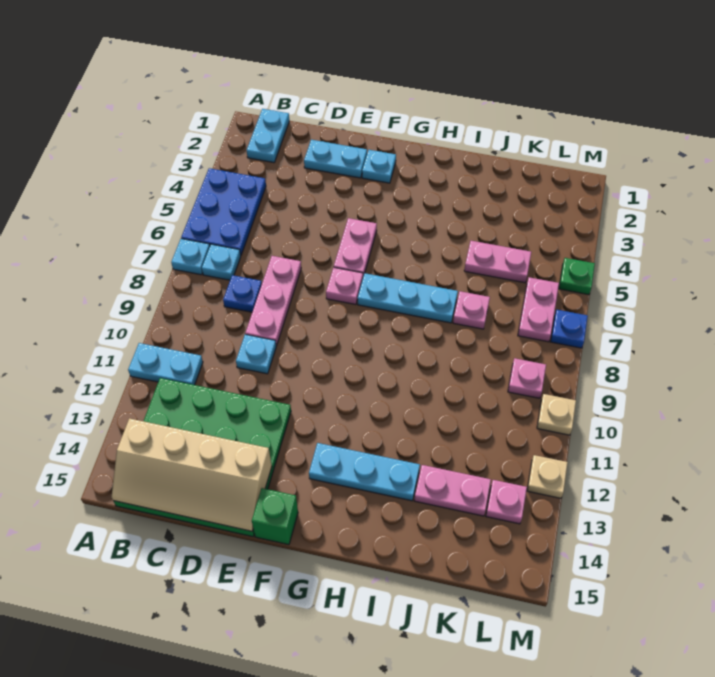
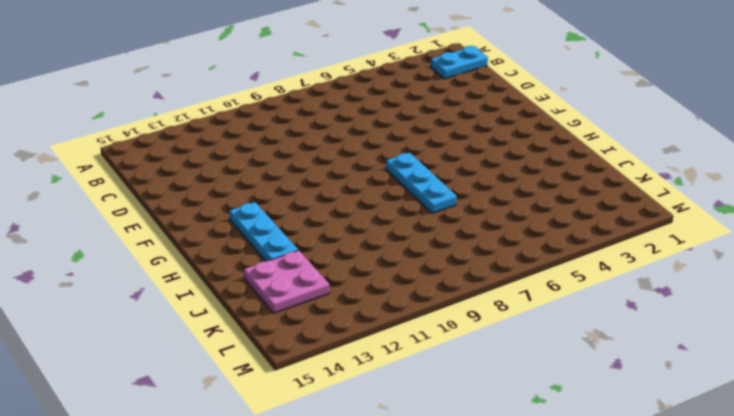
pink 2x2 plate [244,250,329,313] -> pink 1x2 plate [414,465,491,516]
none -> blue 2x3 plate [181,168,266,255]
none -> cyan 1x1 plate [171,239,210,275]
none -> cyan 1x2 plate [128,343,203,385]

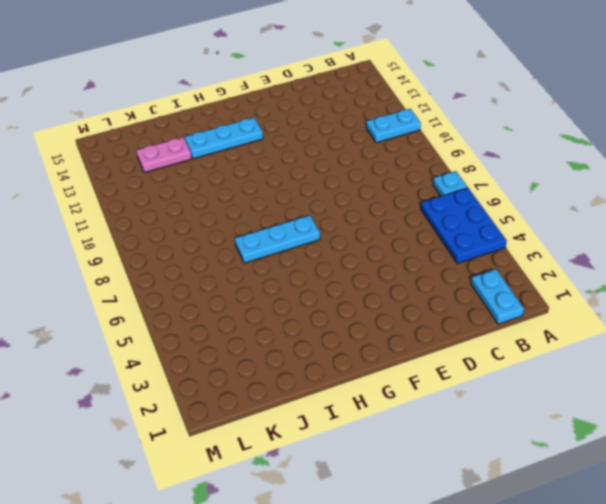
none -> cyan 1x1 plate [202,244,241,280]
none -> green 4x4 plate [114,378,291,537]
none -> blue 1x1 plate [223,275,262,312]

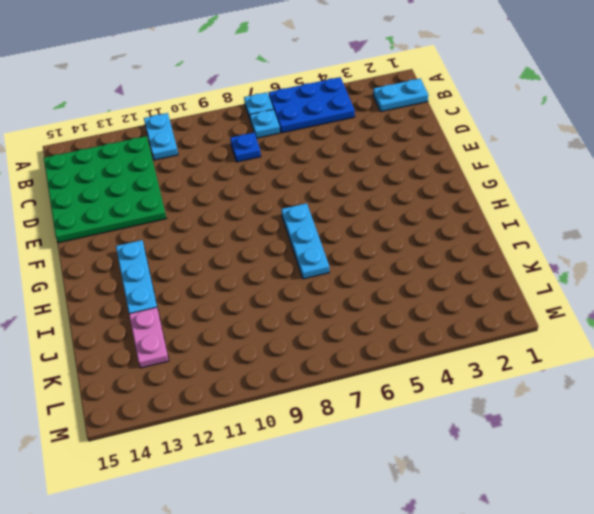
none -> cyan 1x2 plate [304,140,367,178]
none -> pink 1x3 plate [245,256,301,346]
none -> cyan 1x1 plate [236,335,276,374]

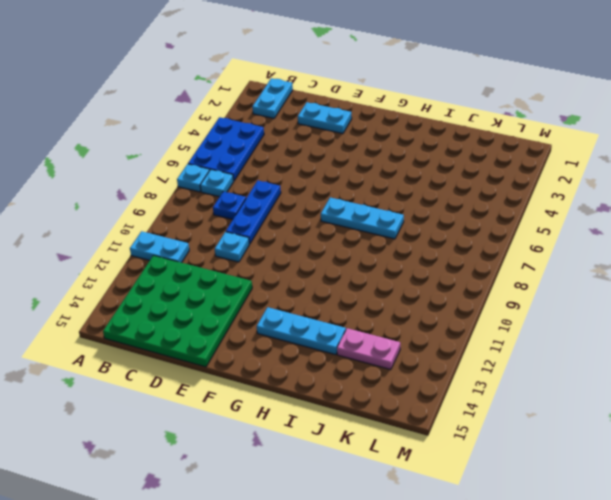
blue 1x3 plate [226,180,281,244] -> pink 1x3 plate [245,256,301,346]
none -> cyan 1x1 plate [362,150,396,183]
none -> pink 1x2 plate [334,218,377,276]
none -> pink 1x1 plate [326,267,363,305]

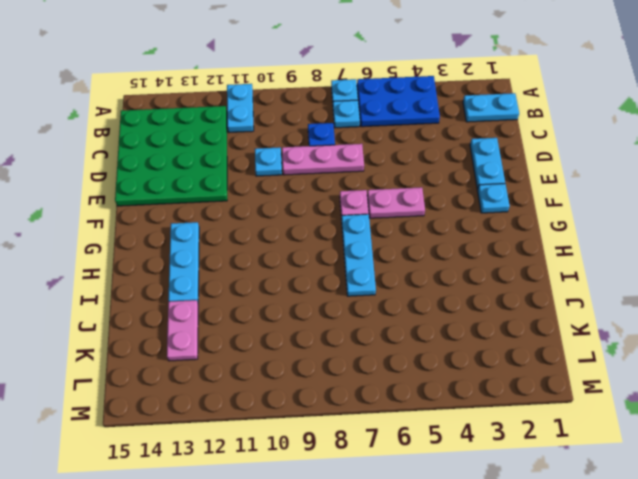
none -> green 1x1 brick [252,488,298,545]
none -> pink 1x2 plate [464,241,531,283]
none -> pink 1x1 plate [453,291,490,329]

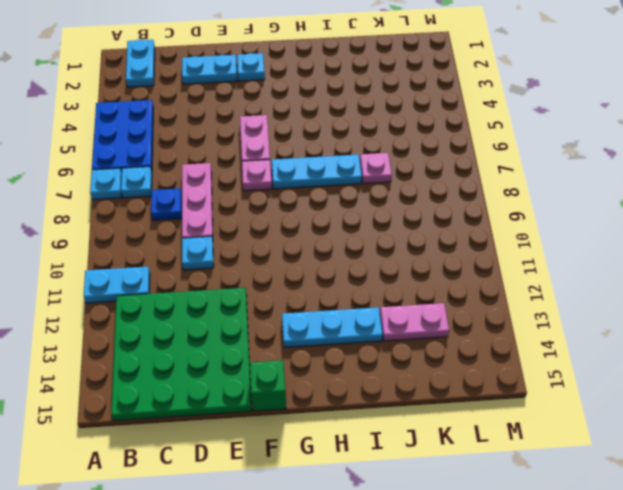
none -> pink 1x2 plate [464,241,531,283]
none -> pink 1x2 plate [518,277,559,342]
none -> pink 1x1 plate [508,358,546,398]

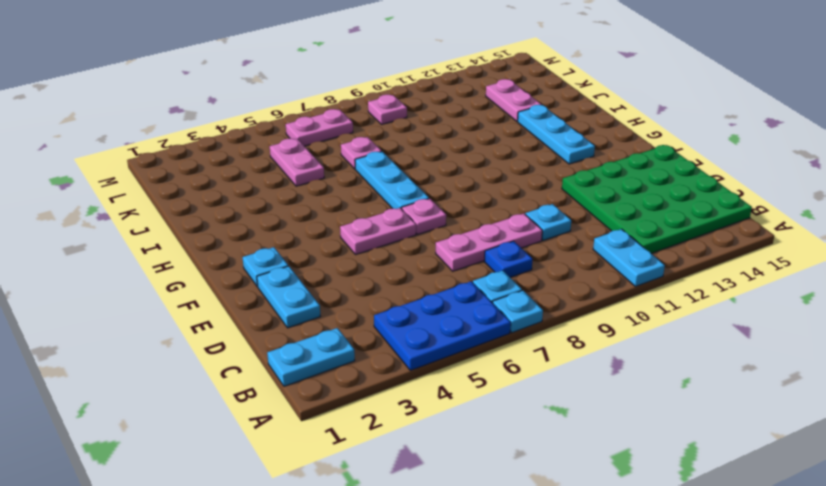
none -> green 1x1 brick [252,488,298,545]
none -> pink 1x1 plate [486,480,527,524]
none -> green 1x1 plate [559,258,595,295]

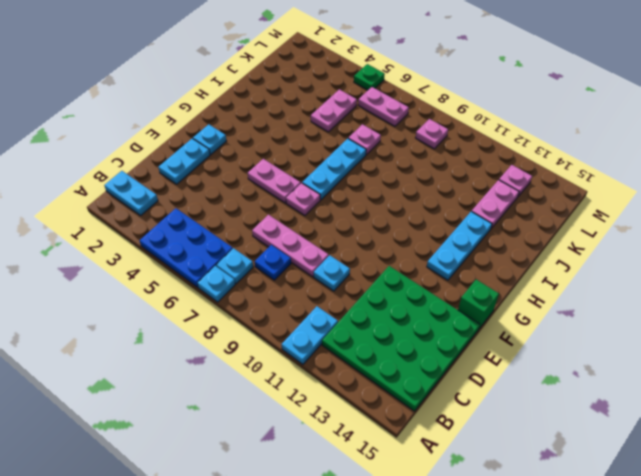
none -> blue 1x1 plate [551,310,588,348]
none -> tan 1x1 plate [537,394,576,435]
none -> tan 1x1 plate [527,455,568,498]

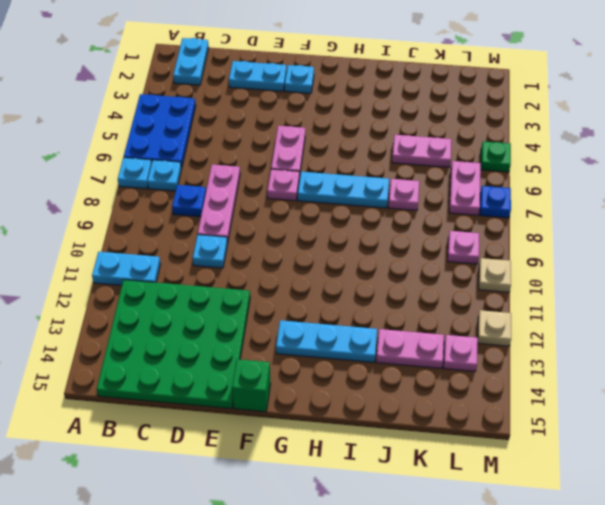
none -> tan 2x4 slope [112,418,272,531]

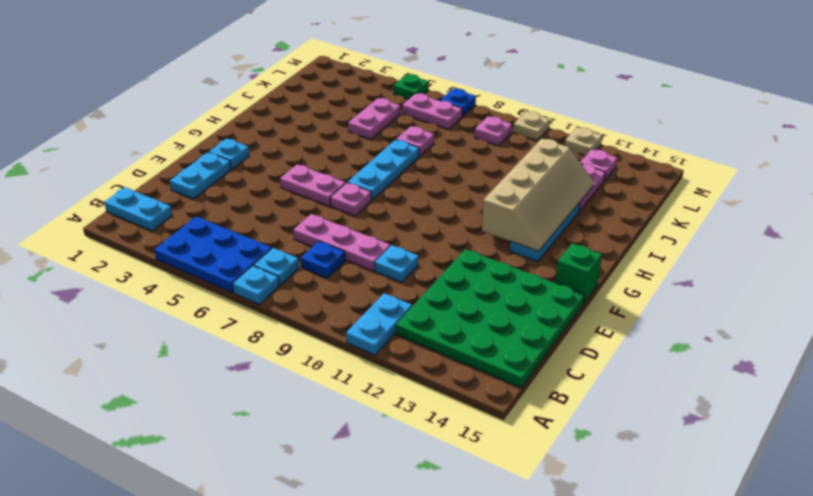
tan 2x4 slope [482,139,594,251] -> tan 2x4 slope moved to [112,418,272,531]

